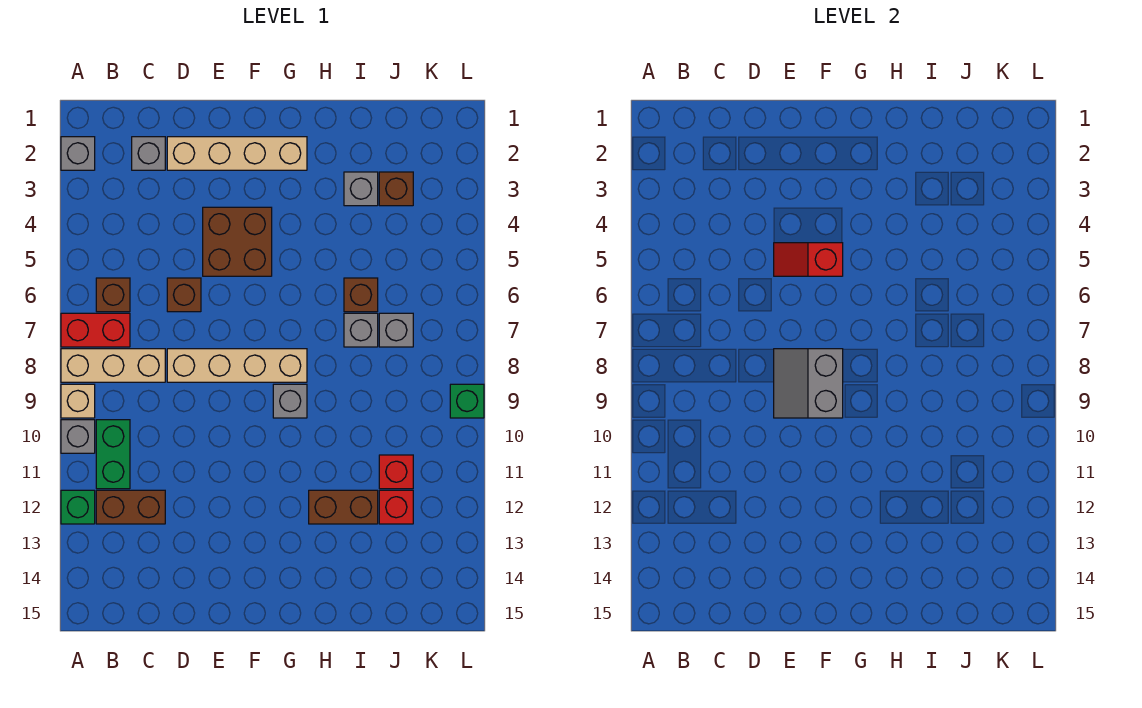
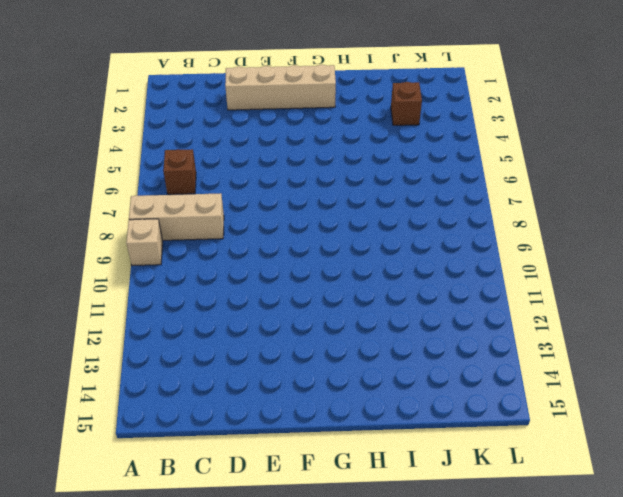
none -> grey 1x1 brick [61,137,95,170]
none -> red 1x2 brick [61,313,130,347]
none -> grey 1x1 brick [61,420,95,453]

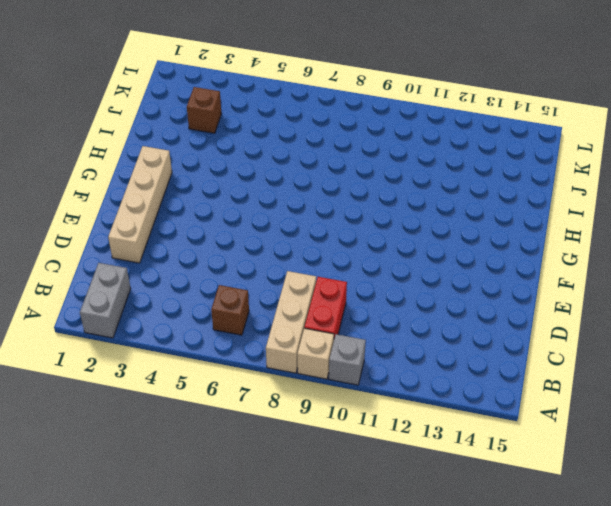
grey 1x2 brick [80,263,131,338] -> grey 1x1 brick [61,137,95,170]
red 1x2 brick [304,277,347,338] -> red 1x2 brick moved to [61,313,130,347]
none -> green 1x1 brick [61,490,95,524]
none -> green 1x2 brick [96,420,130,489]
none -> brown 1x2 brick [96,490,165,524]

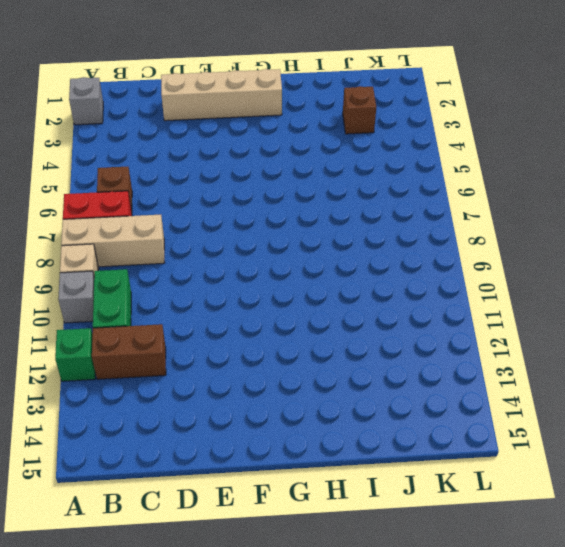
none -> grey 1x1 brick [132,137,165,170]
none -> brown 1x1 brick [167,278,201,312]
none -> tan 1x4 brick [167,349,307,382]

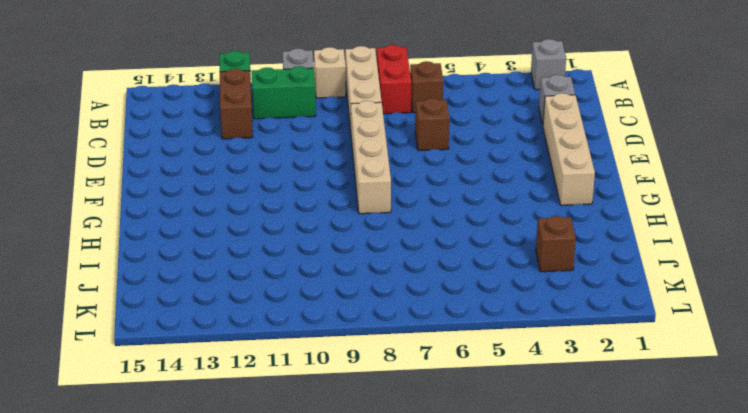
none -> brown 2x2 brick [203,207,272,276]
none -> grey 1x1 brick [273,384,307,418]
none -> brown 1x2 brick [309,490,378,524]

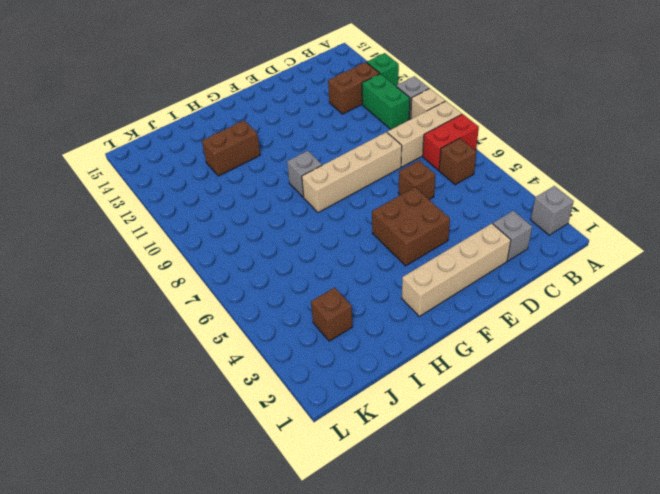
none -> grey 1x1 brick [344,172,378,206]
none -> brown 1x1 brick [344,278,378,312]
none -> grey 1x1 brick [344,313,378,347]

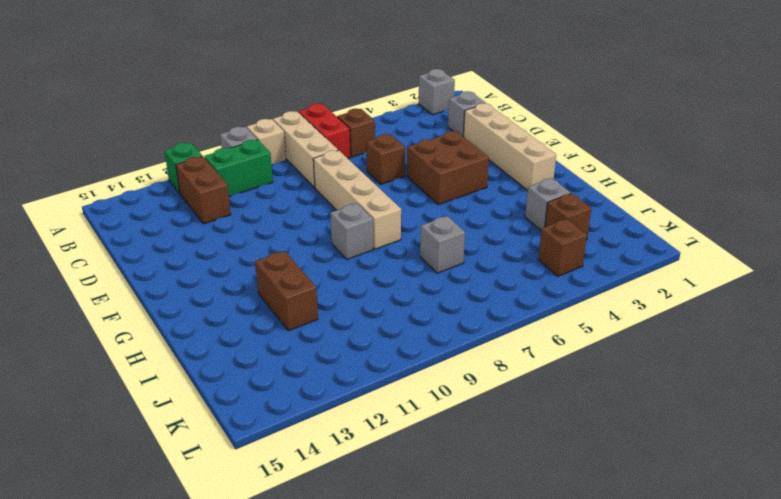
brown 1x1 brick [538,219,587,276] -> brown 1x1 brick moved to [344,278,378,312]
none -> grey 1x1 brick [379,313,413,347]
none -> red 1x1 brick [379,455,413,489]
none -> red 1x1 brick [379,490,413,524]

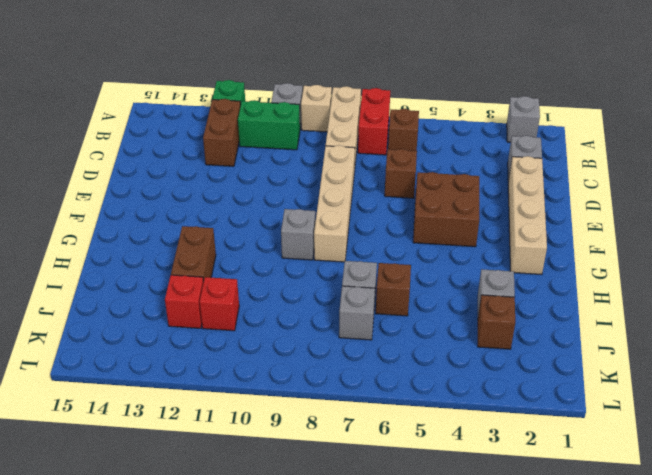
none -> green 1x1 brick [450,384,484,418]
none -> red 1x2 slope [774,243,843,276]
none -> grey 2x2 slope [774,349,843,418]

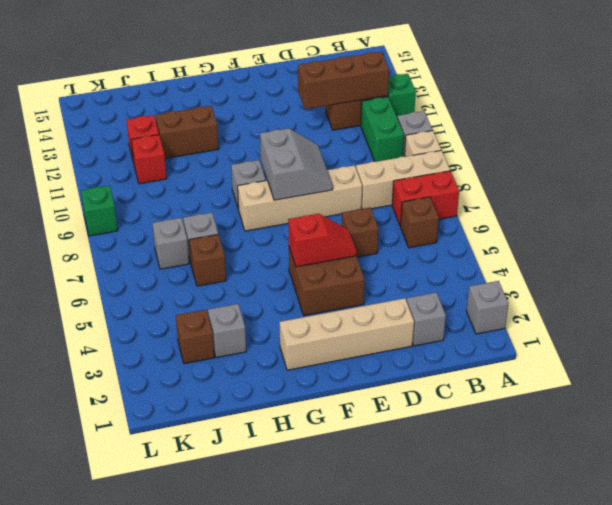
brown 1x3 brick [298,52,389,109] -> none

